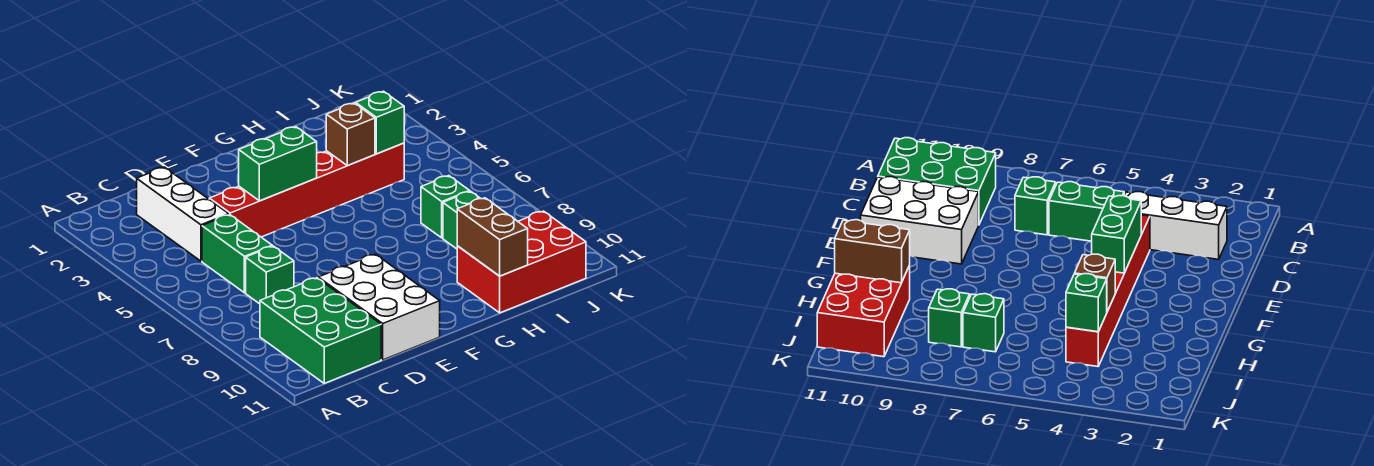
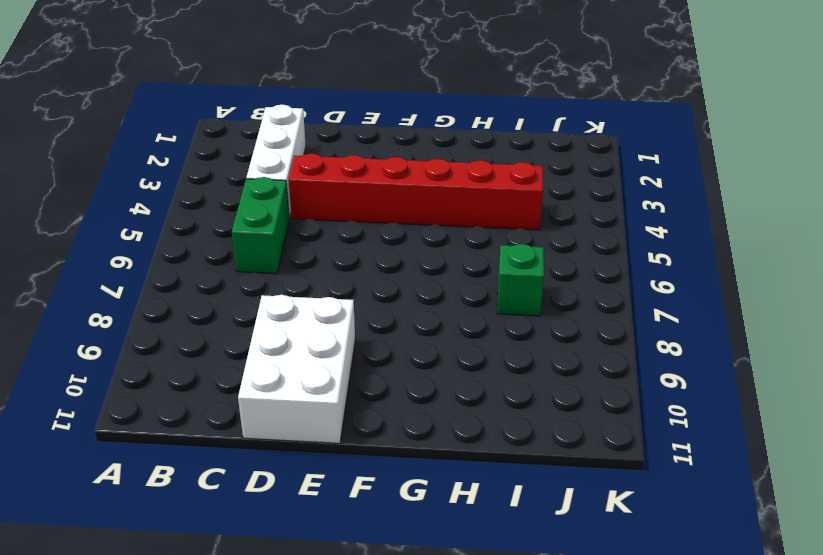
none -> green 2x3 brick [260,278,381,383]
none -> green 1x1 brick [246,246,294,304]
none -> red 2x3 brick [457,211,586,313]

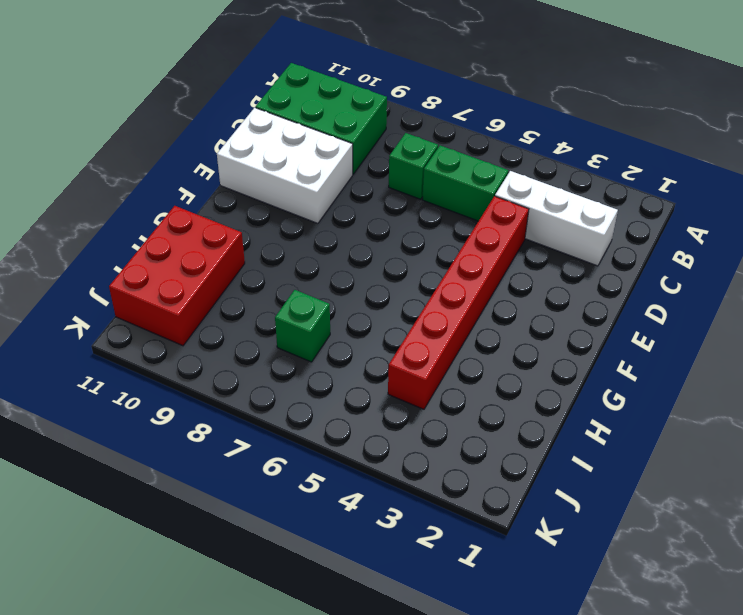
none -> green 1x1 brick [443,191,480,249]
none -> green 1x2 brick [239,127,317,201]
none -> brown 1x1 brick [326,103,375,166]

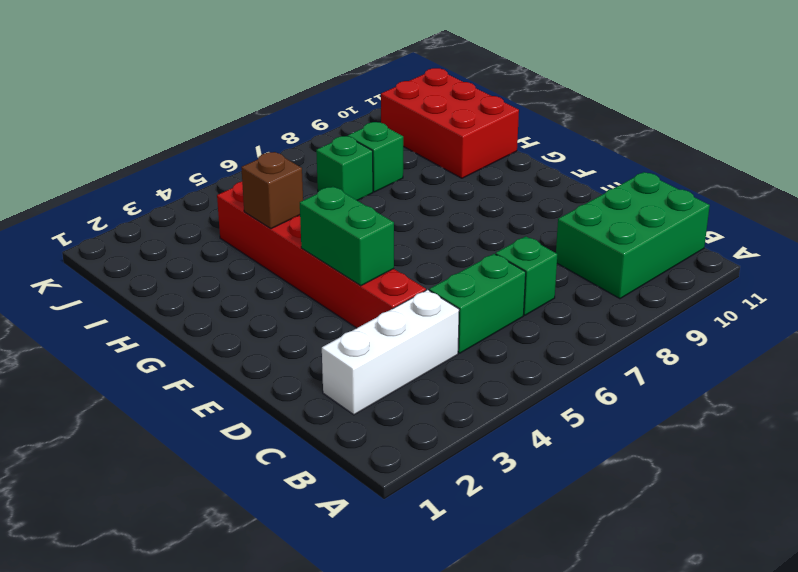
none -> white 2x3 brick [318,254,440,360]
none -> brown 1x2 brick [457,198,528,276]
none -> green 1x1 brick [356,91,404,154]

